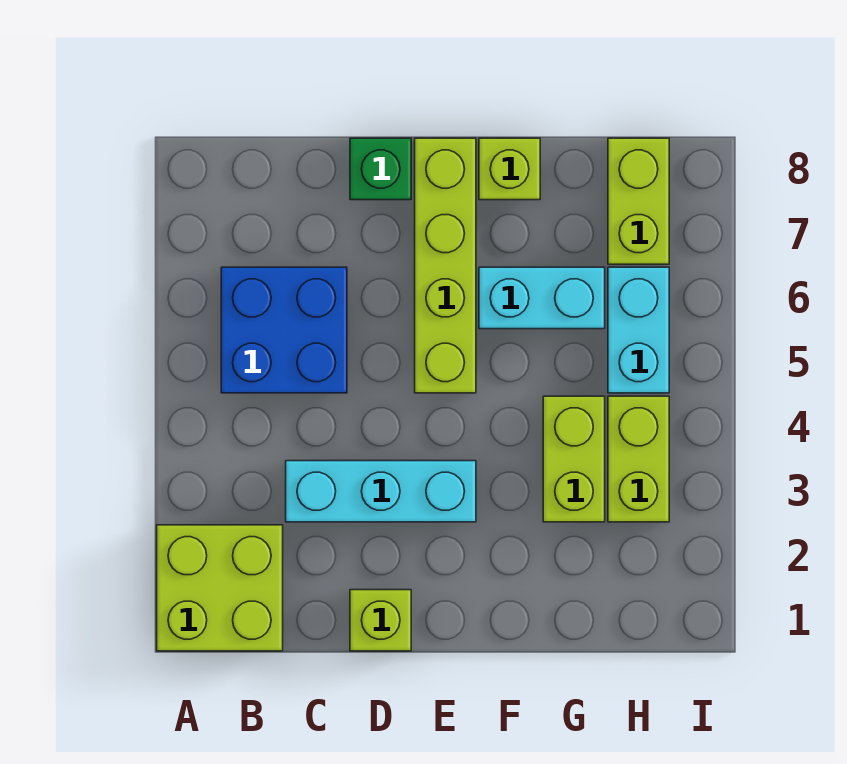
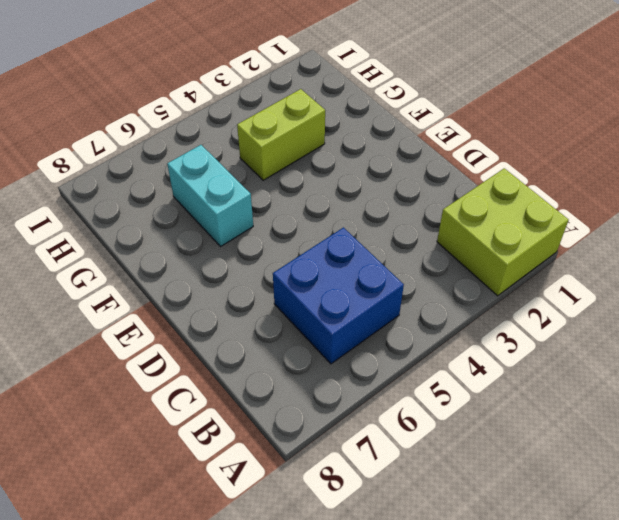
none -> cyan 1x3 brick [286,461,476,522]
none -> lime 1x1 brick [350,590,411,651]
none -> green 1x1 brick [350,138,411,200]

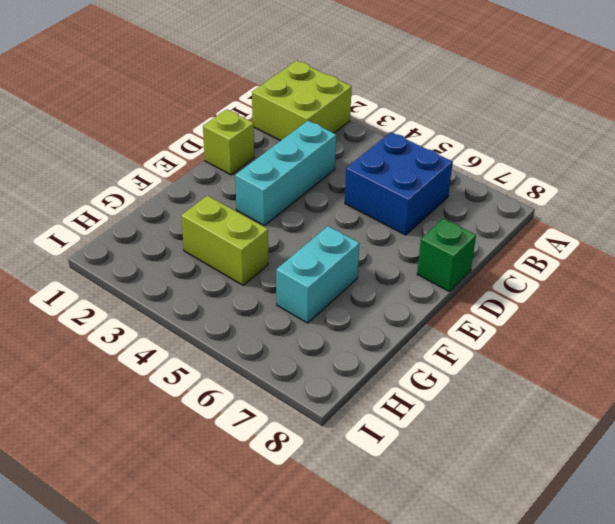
none -> lime 1x4 brick [415,138,476,393]
none -> lime 1x1 brick [479,138,540,200]
none -> lime 1x2 brick [608,396,669,522]

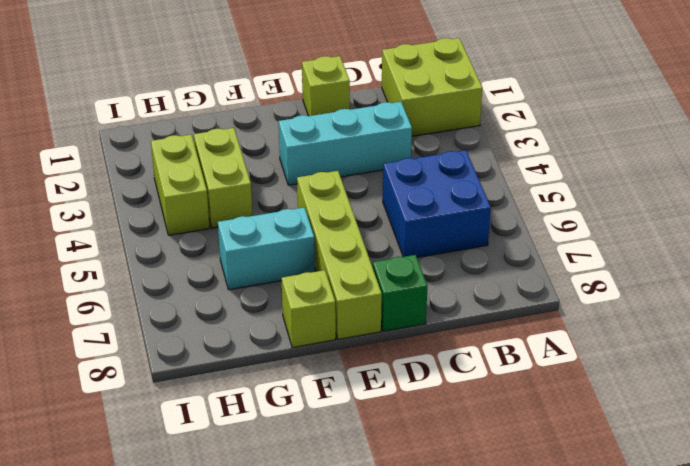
none -> cyan 1x2 brick [608,267,669,393]
none -> lime 1x2 brick [608,138,669,264]

